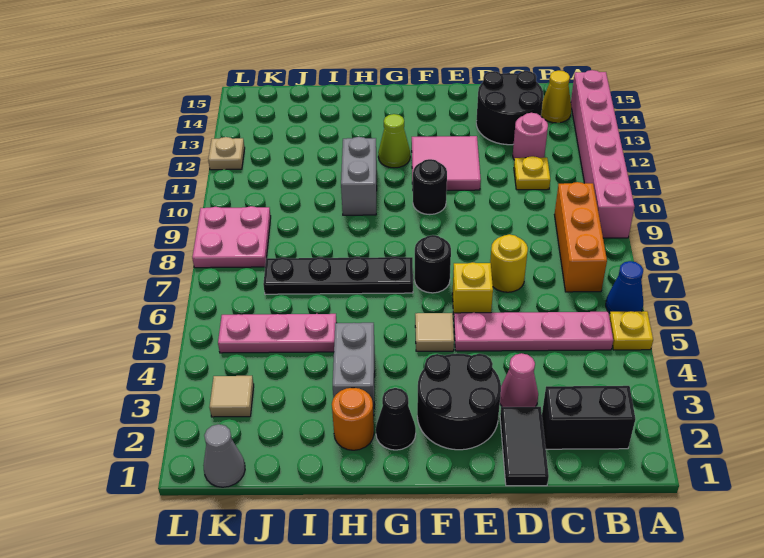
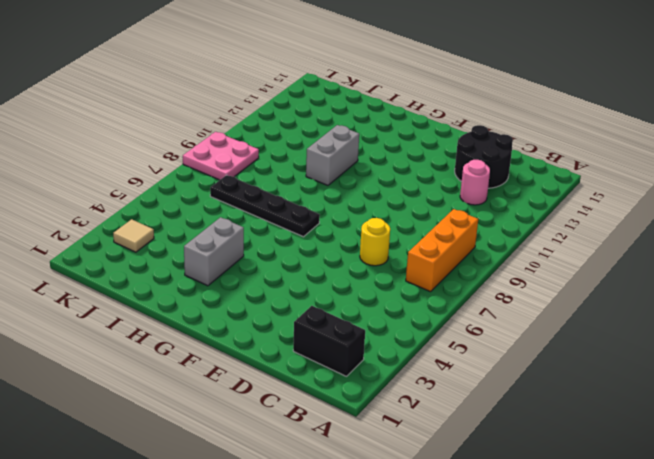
none -> yellow 1x1 plate [609,311,653,350]
none -> blue 1x1 cone [606,261,643,313]
none -> pink 1x6 brick [571,70,635,238]
none -> pink 1x4 plate [454,312,613,351]

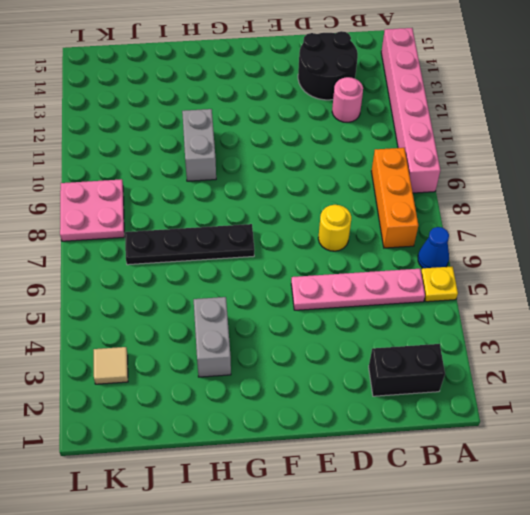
none -> yellow 1x1 cone [541,71,571,123]
none -> yellow 1x1 plate [514,156,550,190]
none -> black 1x2 tile [500,407,549,486]
none -> pink 1x1 cone [500,353,538,407]

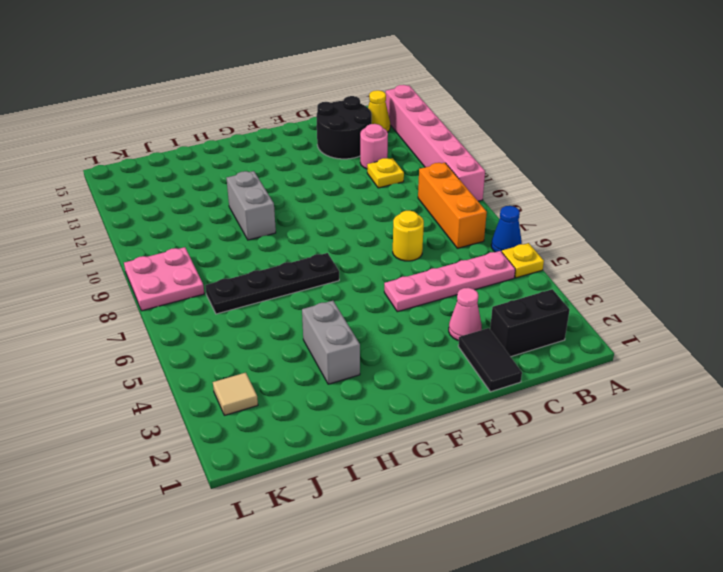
none -> black 2x2 round brick [417,354,501,450]
none -> yellow 1x1 brick [452,262,493,315]
none -> pink 2x2 tile [412,136,481,190]
none -> tan 1x1 tile [415,313,454,351]

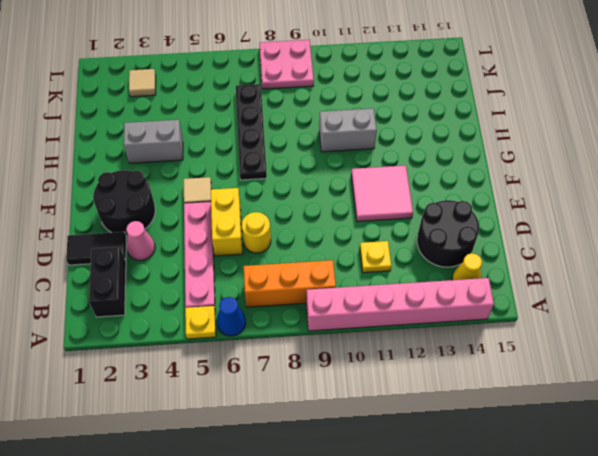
yellow 1x2 brick [211,188,243,256] -> yellow 1x1 brick [452,262,493,315]
none -> pink 1x1 round brick [513,113,548,160]
none -> black 1x1 round brick [415,235,451,293]
none -> black 1x1 round brick [413,159,447,215]
none -> black 1x1 cone [376,388,416,450]

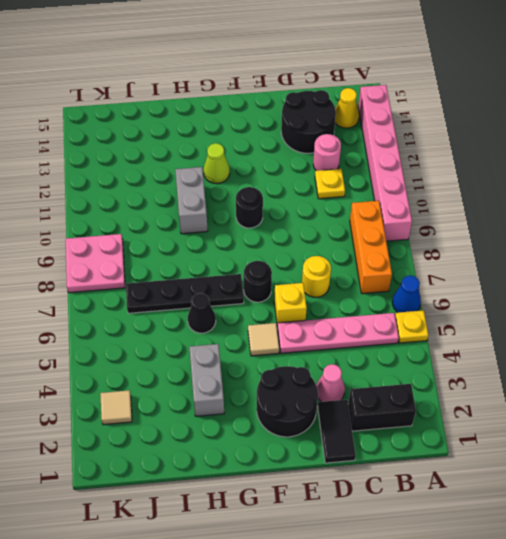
black 1x1 cone [188,293,216,333] -> black 1x1 cone moved to [376,388,416,450]
none -> pink 2x2 tile [412,136,481,190]
none -> orange 1x1 round brick [332,388,374,450]
none -> pink 1x3 plate [218,314,337,353]
none -> grey 1x1 cone [203,424,245,487]

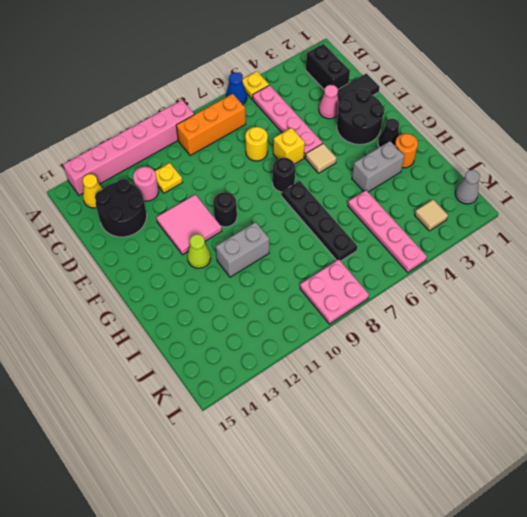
pink 1x4 plate [348,190,427,272] -> pink 1x3 plate [218,314,337,353]
none -> tan 1x1 plate [208,137,245,170]

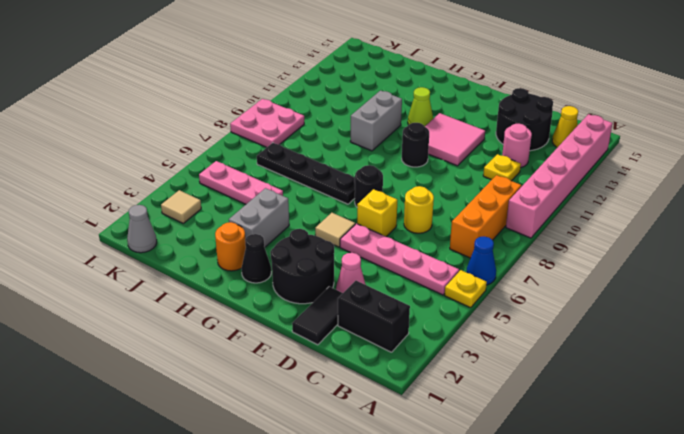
none -> tan 1x1 plate [208,137,245,170]

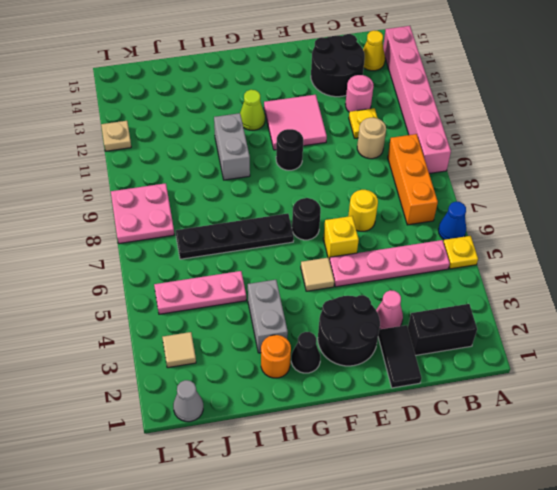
tan 1x1 round brick [357,118,386,159] -> none

